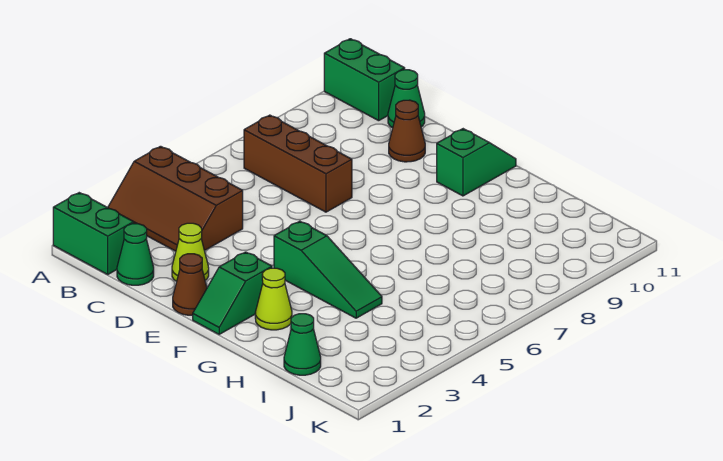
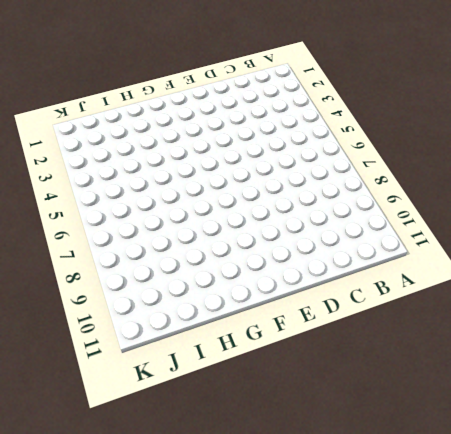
none -> green 1x2 brick [53,193,134,274]
none -> brown 2x3 slope [108,146,243,251]
none -> green 1x2 brick [324,39,405,121]

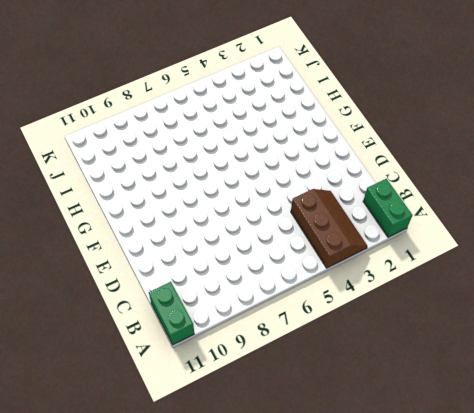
none -> brown 1x3 brick [244,115,352,212]
none -> green 1x1 cone [117,224,154,285]
none -> green 1x1 cone [388,70,425,128]

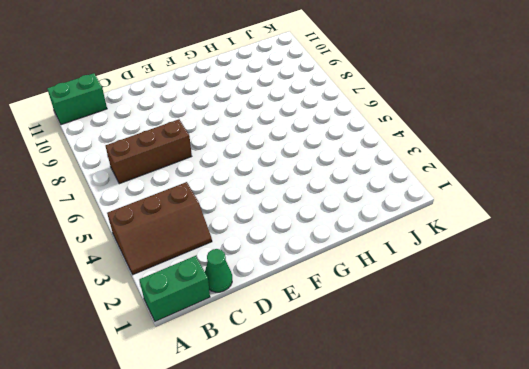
none -> green 1x1 cone [388,70,425,128]
none -> lime 1x1 cone [172,223,209,282]
none -> brown 1x1 cone [389,100,425,162]

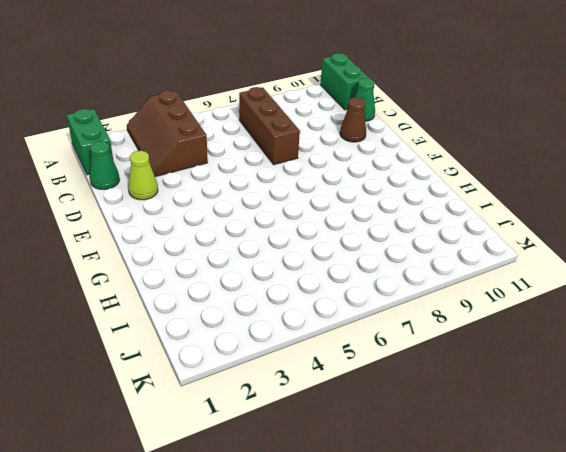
none -> brown 1x1 cone [173,254,207,315]
none -> green 1x2 slope [193,252,272,334]
none -> green 1x3 slope [274,221,382,318]

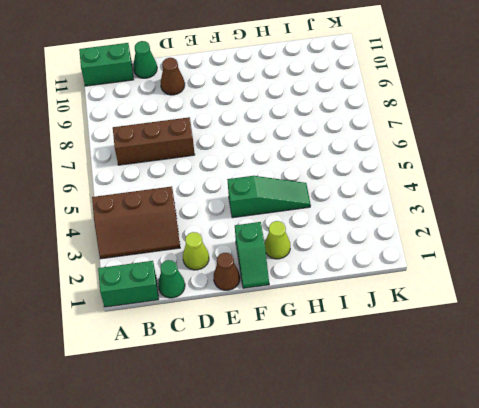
none -> green 1x2 slope [437,129,516,196]
none -> green 1x1 cone [284,314,321,375]

